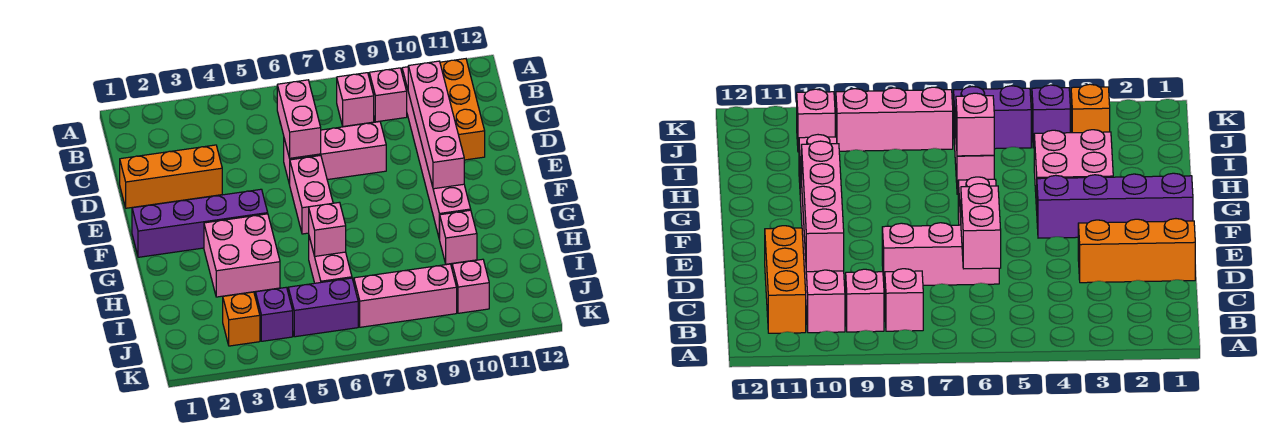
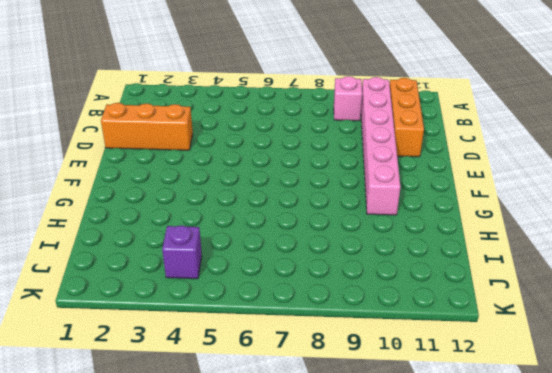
none -> pink 1x1 brick [337,73,374,127]
none -> pink 1x3 brick [284,122,386,185]
none -> pink 1x2 brick [290,155,333,234]

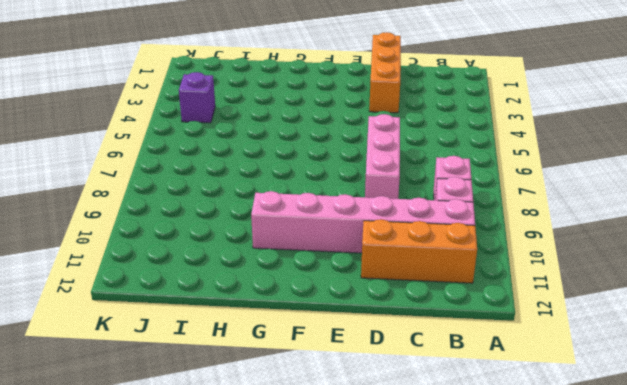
none -> pink 1x2 brick [290,155,333,234]
none -> purple 1x4 brick [132,189,268,257]
none -> pink 2x2 brick [204,214,280,297]

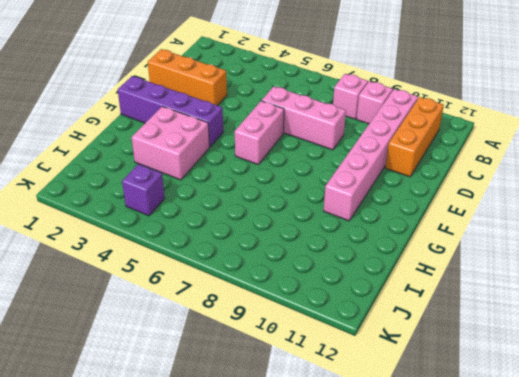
none -> pink 1x2 brick [309,237,352,283]
none -> pink 1x1 brick [440,210,477,264]
none -> orange 1x1 brick [223,292,260,346]

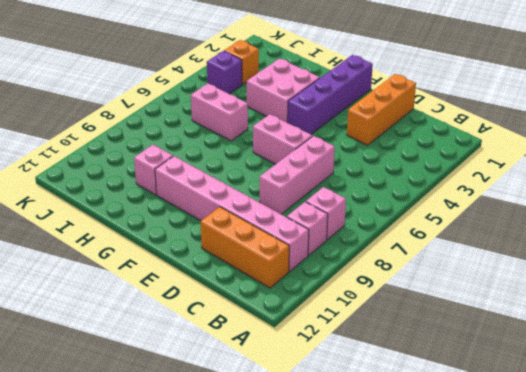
none -> purple 1x2 brick [288,278,358,337]
none -> pink 1x3 brick [354,264,457,327]
none -> pink 1x1 brick [452,259,489,313]

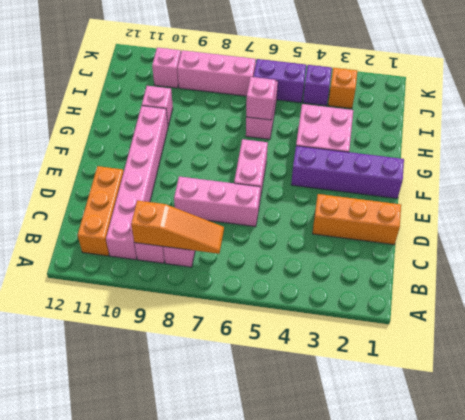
orange 1x3 slope [131,201,224,254] -> none
none -> pink 1x2 brick [277,80,321,158]
none -> pink 1x4 brick [408,61,464,189]

